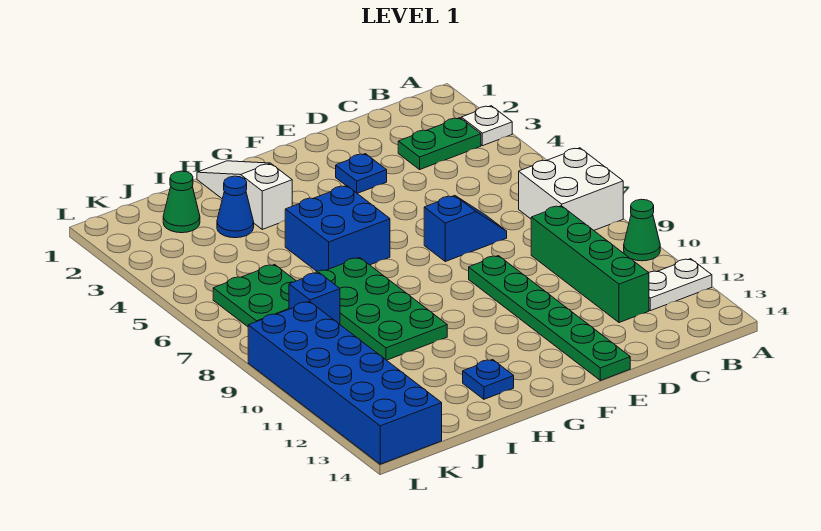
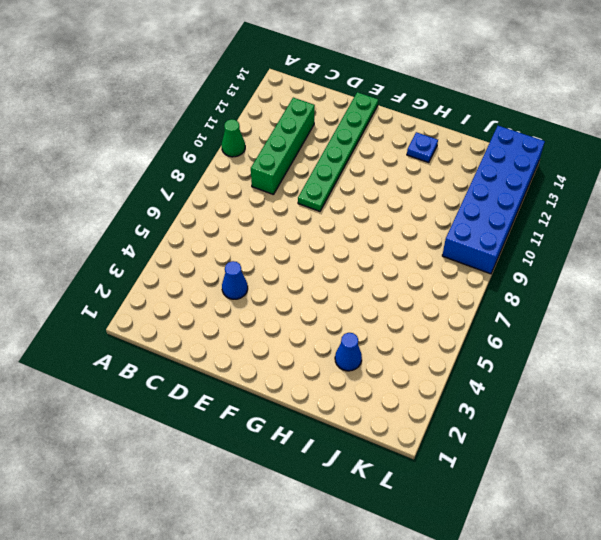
blue 1x1 cone [222,261,248,299] -> none
none -> white 1x1 plate [461,106,512,146]
none -> white 2x2 brick [519,148,623,230]
none -> white 1x2 plate [649,259,712,311]

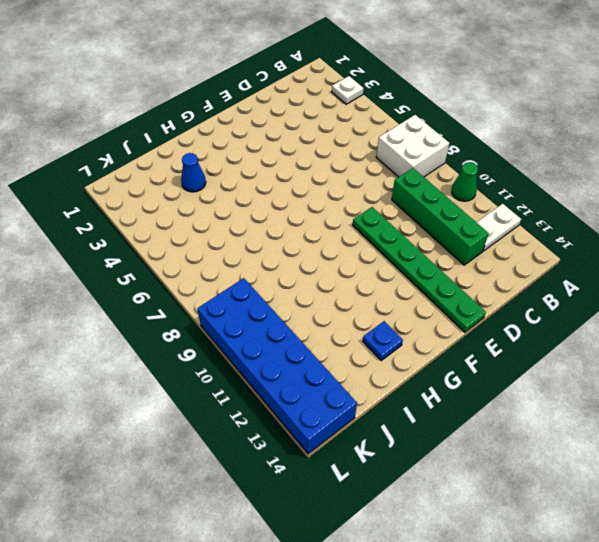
none -> green 1x2 plate [398,118,481,169]
none -> blue 1x2 slope [424,195,507,261]
none -> blue 1x1 plate [336,154,387,193]

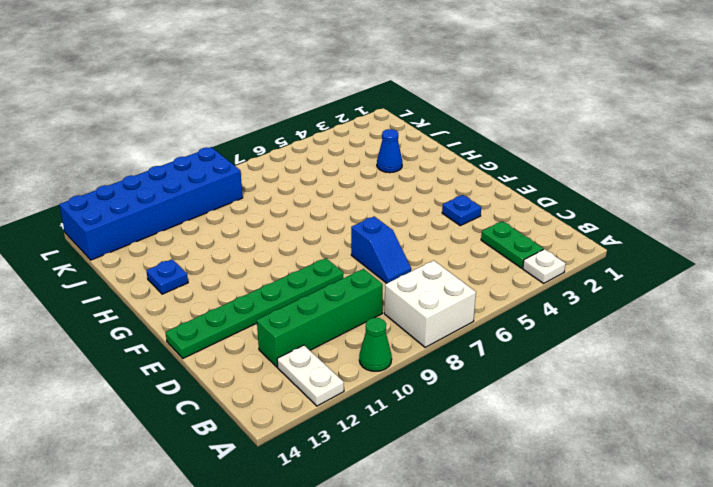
none -> blue 2x2 brick [285,186,390,271]
none -> white 1x3 slope [197,161,292,229]
none -> green 2x4 plate [315,258,447,360]

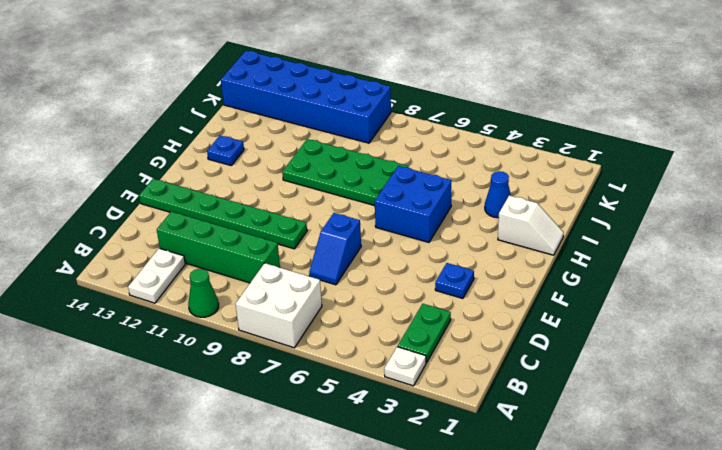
white 1x2 slope [498,196,564,255] -> white 1x3 slope [197,161,292,229]
none -> green 1x1 cone [163,171,200,233]
none -> green 2x2 plate [213,265,296,327]
none -> blue 1x1 brick [289,273,340,324]

